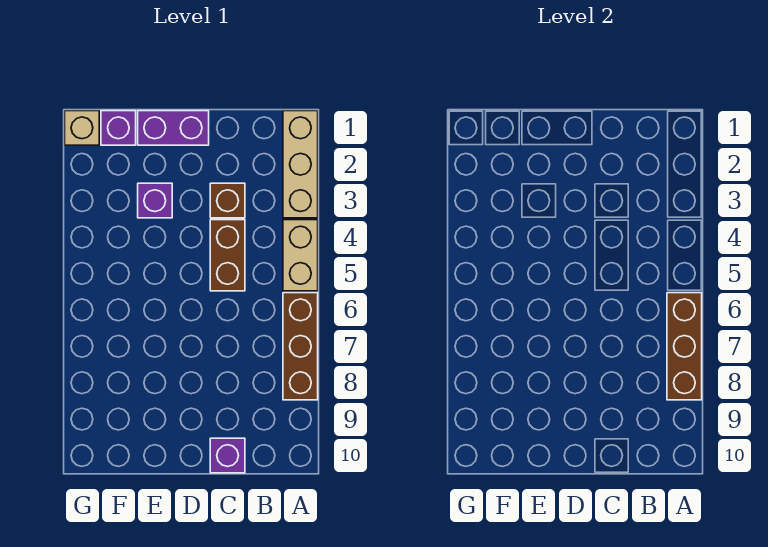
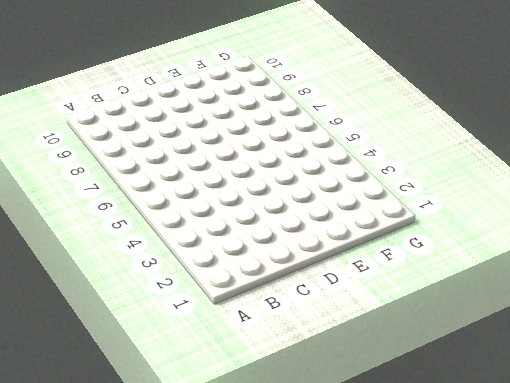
none -> tan 1x3 brick [283,111,318,218]
none -> tan 1x2 brick [283,220,318,291]

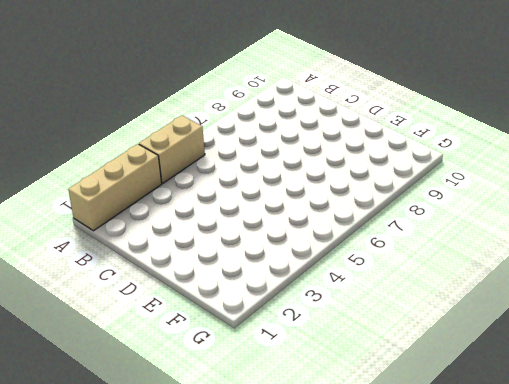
none -> brown 1x3 brick [283,293,318,400]
none -> brown 1x1 brick [210,183,245,218]

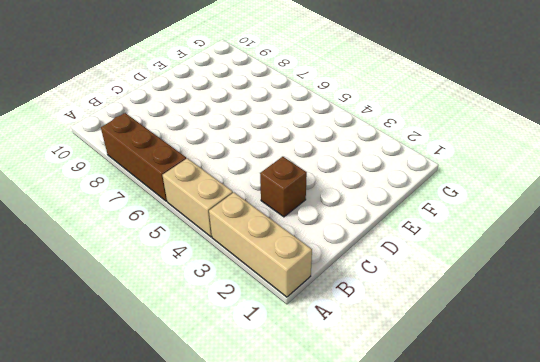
none -> brown 1x2 brick [210,220,245,291]
none -> purple 1x1 brick [210,438,245,473]

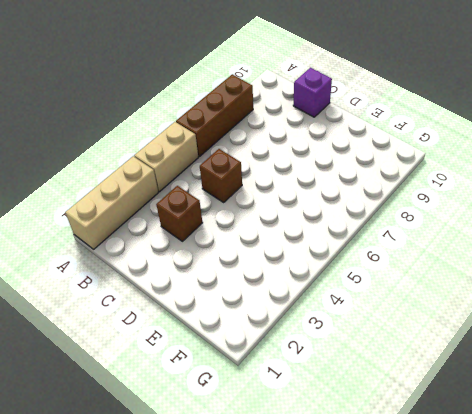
brown 1x1 brick [200,149,242,202] -> brown 1x2 brick [210,220,245,291]
none -> purple 1x2 brick [138,111,209,145]
none -> purple 1x1 brick [138,183,172,218]

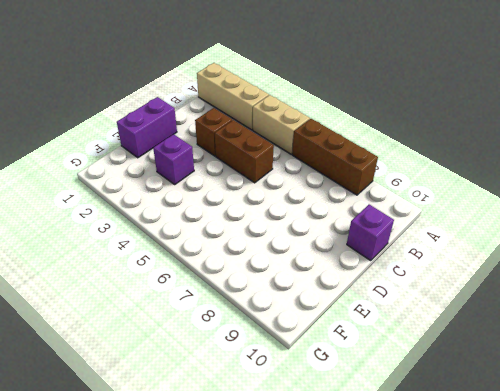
none -> purple 1x1 brick [101,111,136,145]
none -> tan 1x1 brick [65,111,99,145]

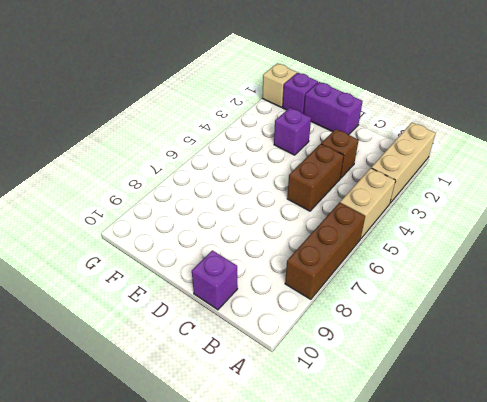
none -> brown 1x3 brick [667,293,702,400]

